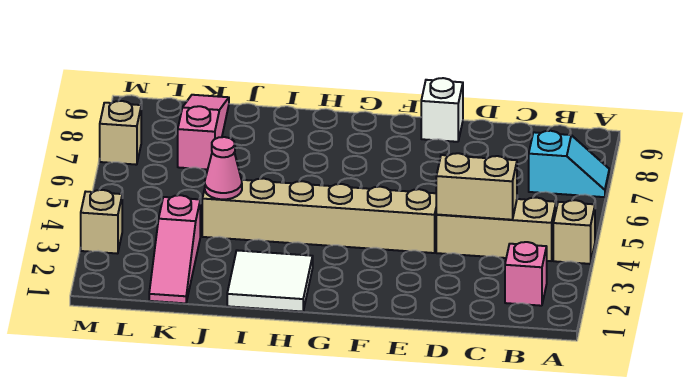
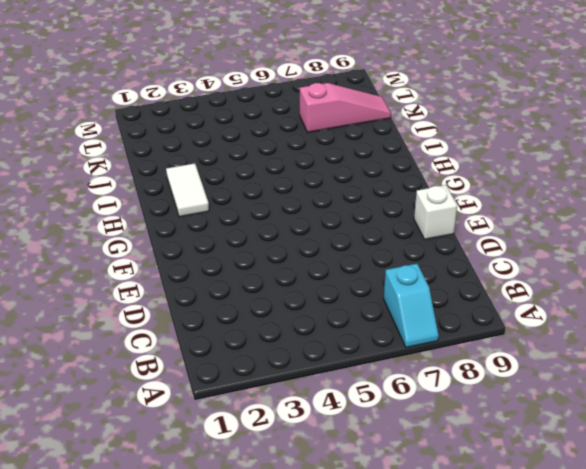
white 1x2 tile [166,163,209,217] -> white 2x2 tile [227,250,313,312]
none -> tan 1x1 brick [553,200,595,264]
none -> pink 1x1 brick [505,242,547,306]
none -> tan 1x3 brick [436,198,556,261]

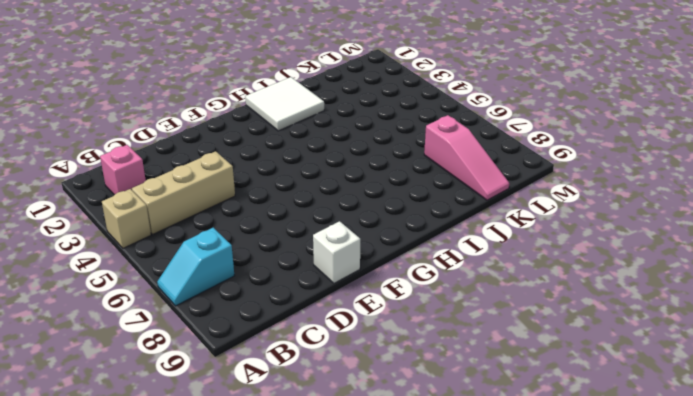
none -> tan 1x6 brick [202,178,437,253]
none -> pink 1x3 slope [149,195,200,303]
none -> tan 1x1 brick [81,190,122,254]

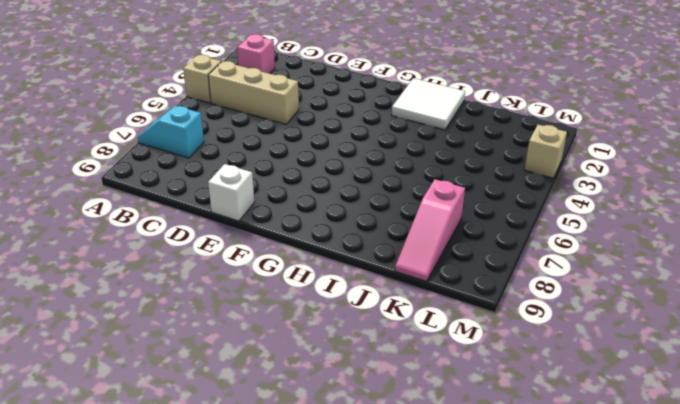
none -> tan 1x6 brick [202,178,437,253]
none -> pink 1x3 slope [149,195,200,303]
none -> tan 1x1 brick [100,101,141,165]

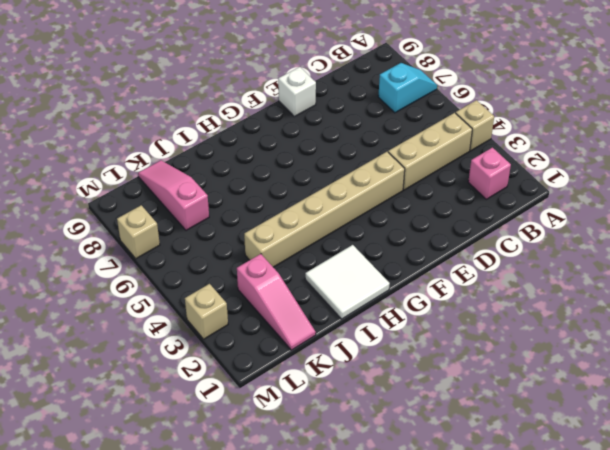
none -> tan 1x2 brick [436,153,517,220]
none -> pink 1x1 cone [205,137,242,199]

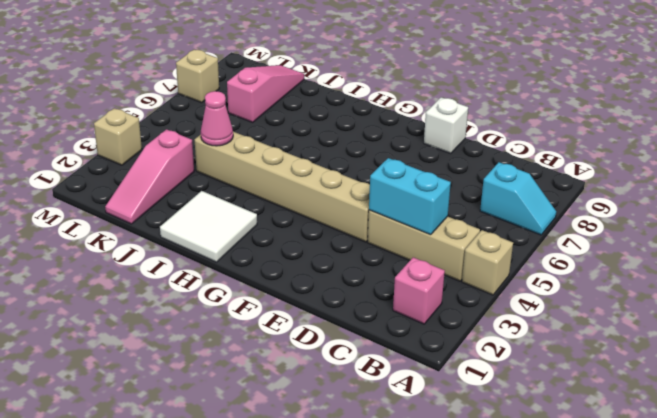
cyan 1x2 brick [369,158,451,235] -> tan 1x2 brick [436,153,517,220]

